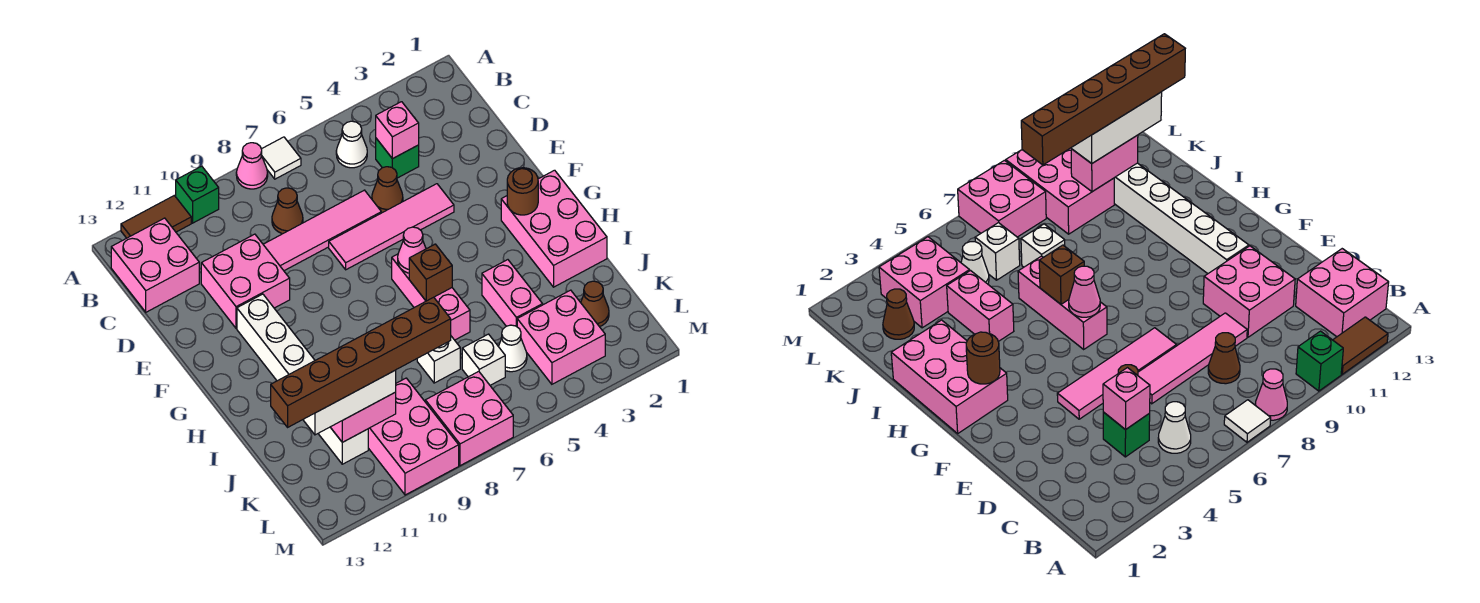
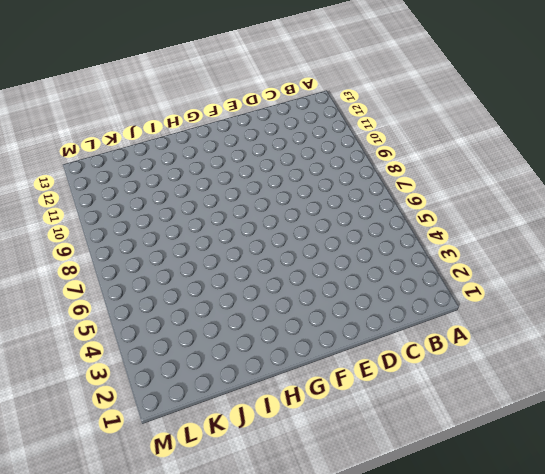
none -> white 1x1 tile [262,137,301,179]
none -> pink 1x1 cone [236,143,268,189]
none -> green 1x1 brick [176,166,219,223]
none -> brown 1x2 tile [121,196,191,238]

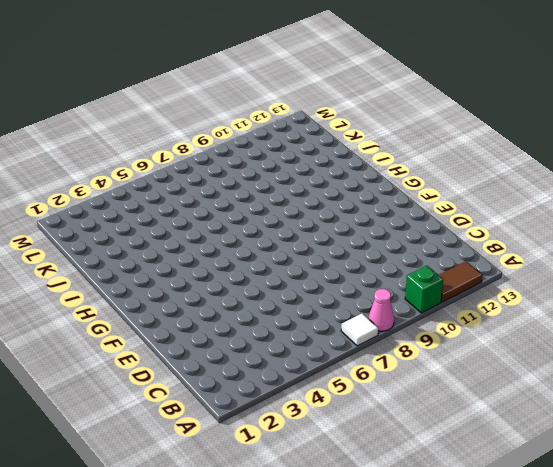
none -> white 1x1 cone [336,121,367,168]
none -> pink 2x2 brick [111,218,199,312]
none -> green 1x1 brick [376,138,419,178]
none -> brown 1x1 cone [272,188,303,234]

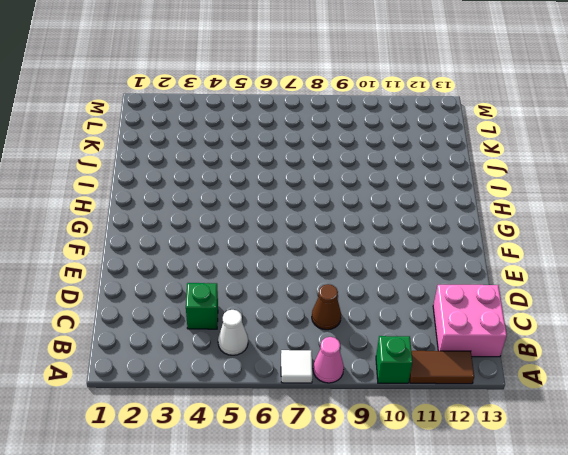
none -> brown 1x1 cone [372,167,403,212]
none -> pink 1x4 tile [263,190,381,271]
none -> pink 2x2 brick [201,234,290,328]
none -> pink 1x4 tile [329,184,454,270]

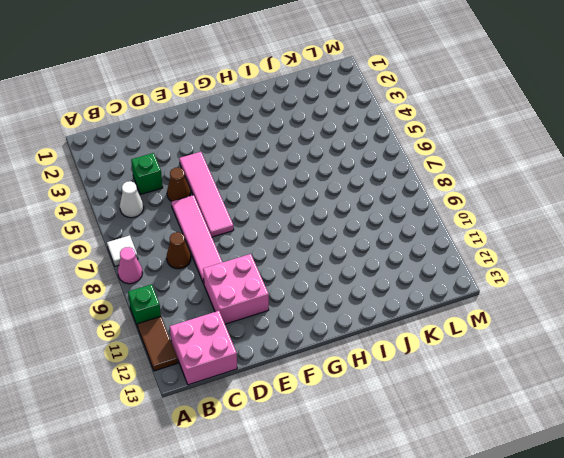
none -> white 1x6 brick [237,294,368,464]
none -> pink 2x3 brick [501,170,607,287]
none -> pink 1x3 brick [392,254,470,340]
none -> pink 1x2 brick [482,260,543,327]

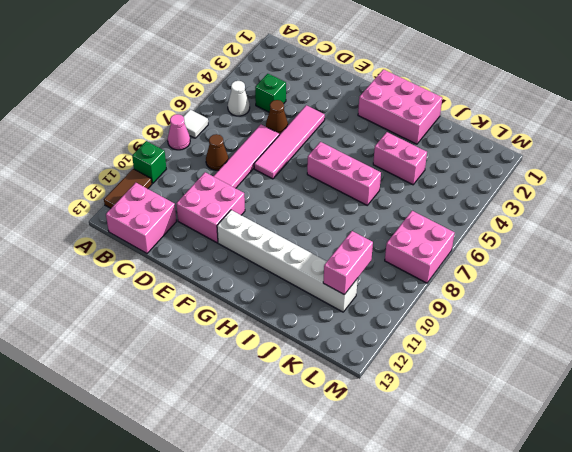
none -> white 1x1 brick [417,336,460,383]
none -> brown 1x1 cone [581,281,609,327]
none -> pink 2x2 brick [517,290,605,384]
none -> white 1x1 cone [498,325,527,372]

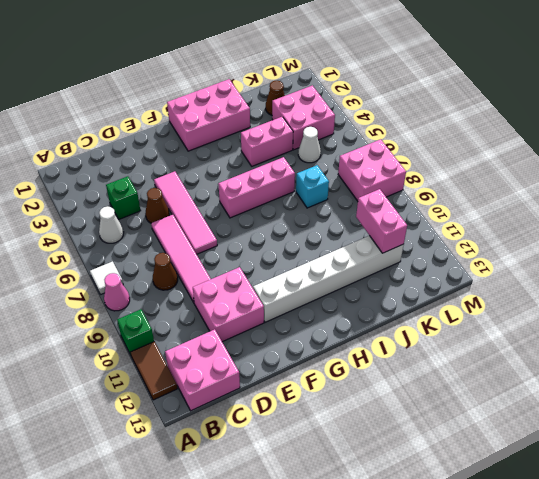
cyan 1x1 brick [296,165,329,208] -> white 1x1 brick [417,336,460,383]
none -> white 1x1 brick [462,334,505,385]
none -> pink 2x3 brick [368,378,459,495]
none -> pink 1x1 brick [376,102,419,159]
none -> brown 1x1 round brick [507,168,538,215]

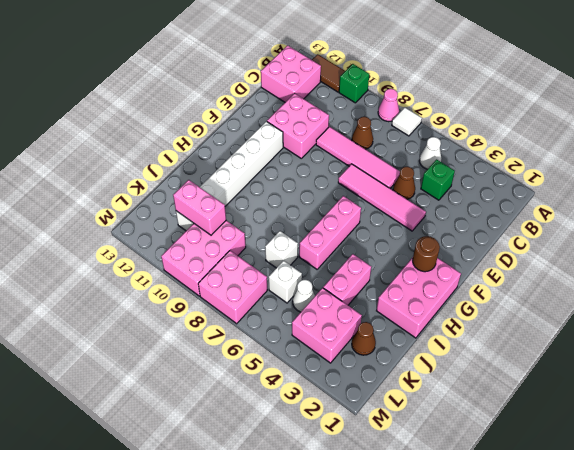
none -> pink 1x1 brick [376,102,419,159]
none -> pink 1x1 cone [398,227,426,273]
none -> brown 1x1 brick [409,244,452,301]
none -> white 1x3 brick [303,370,396,435]

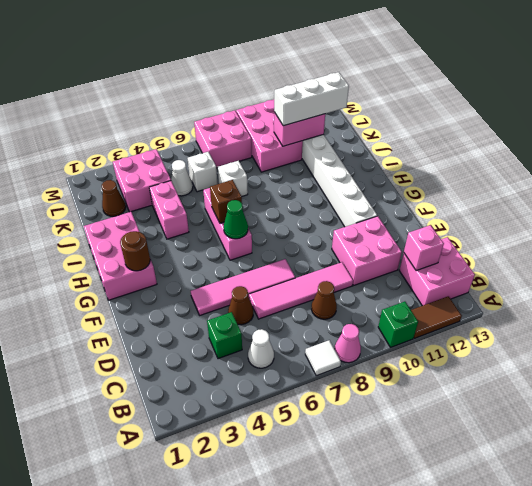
pink 1x1 brick [404,225,444,271] -> pink 1x1 brick moved to [376,102,419,159]
green 1x1 cone [224,200,248,239] -> pink 1x1 cone [398,227,426,273]
none -> brown 1x6 brick [271,297,451,427]

